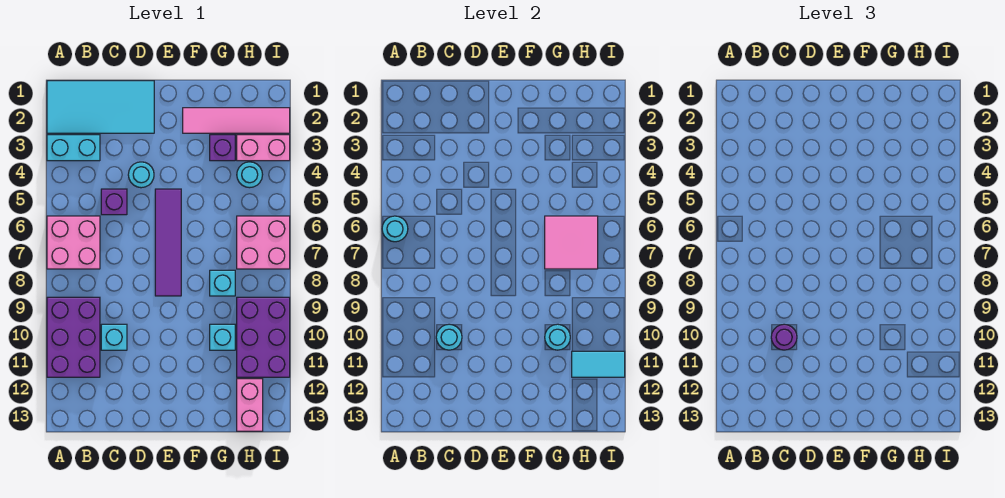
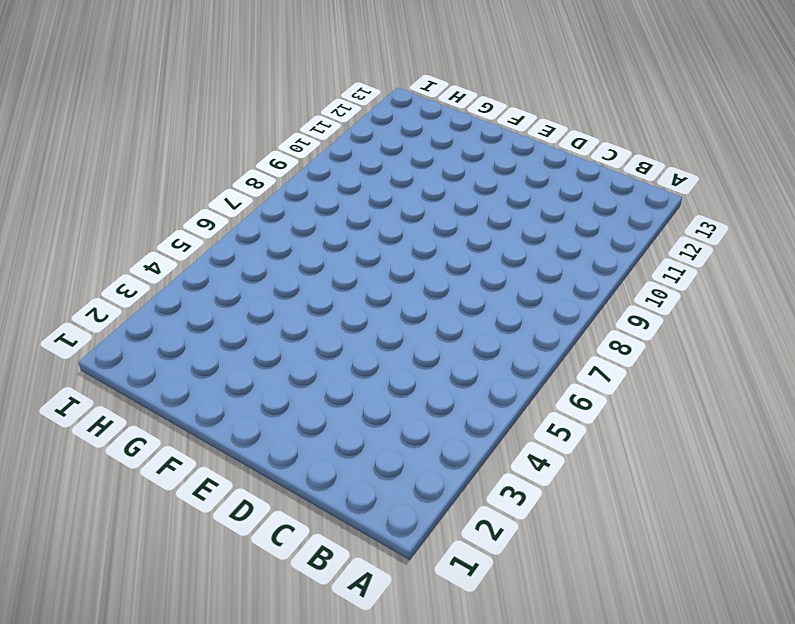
none -> cyan 2x4 tile [47,81,154,133]
none -> cyan 1x2 brick [47,135,100,161]
none -> pink 2x2 brick [47,216,100,269]

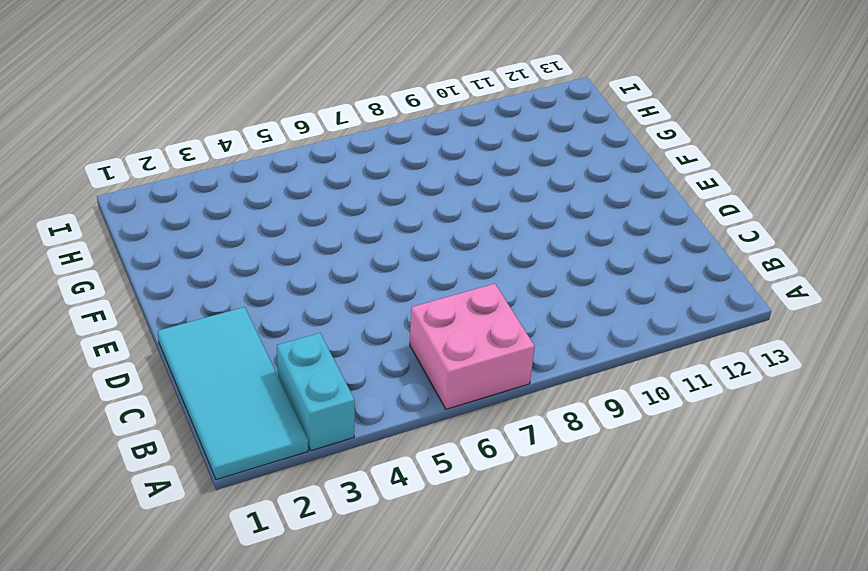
none -> purple 2x3 brick [47,297,100,377]
none -> purple 1x1 brick [101,189,127,215]
none -> cyan 1x1 brick [101,324,127,350]

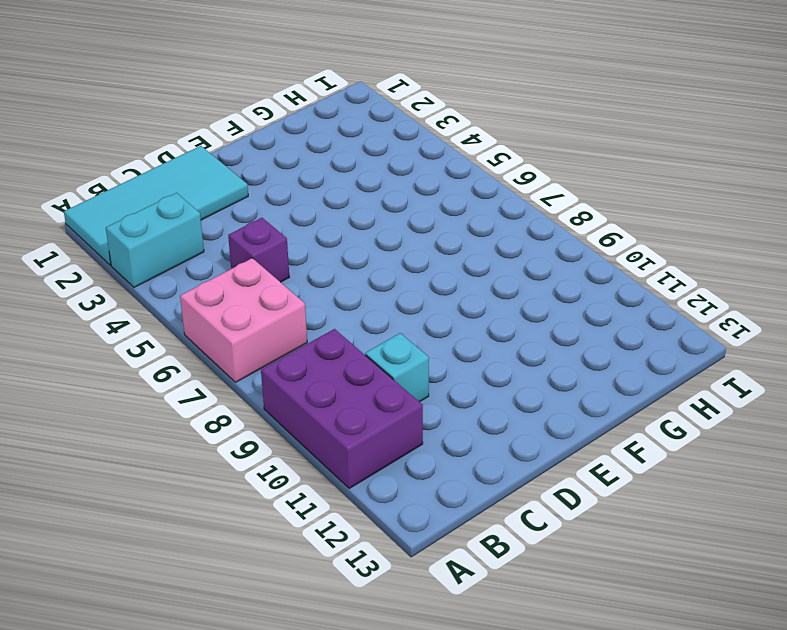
none -> cyan 1x1 round brick [128,162,154,188]
none -> purple 1x4 tile [155,189,181,296]
none -> pink 1x4 tile [183,108,290,133]

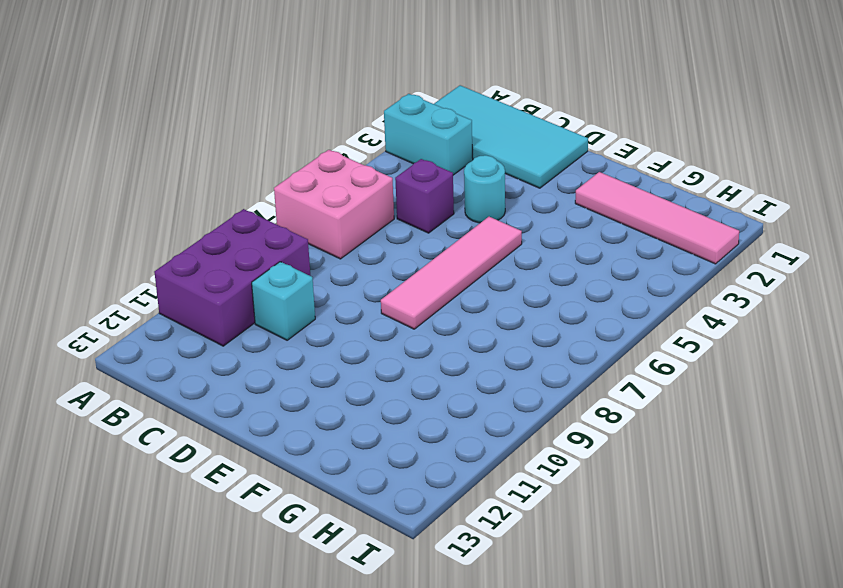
pink 1x4 tile [381,217,522,329] -> purple 1x4 tile [155,189,181,296]
none -> purple 1x1 brick [210,135,235,161]
none -> cyan 1x1 brick [210,270,235,296]
none -> cyan 1x1 brick [210,324,235,350]

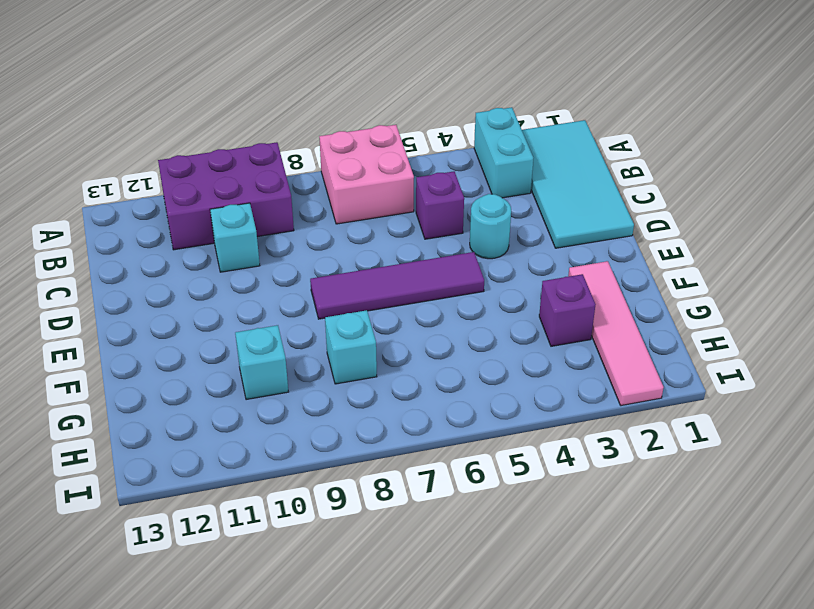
none -> pink 1x2 brick [237,135,290,161]
none -> cyan 1x1 round brick [237,162,263,188]
none -> pink 2x2 brick [237,216,290,269]

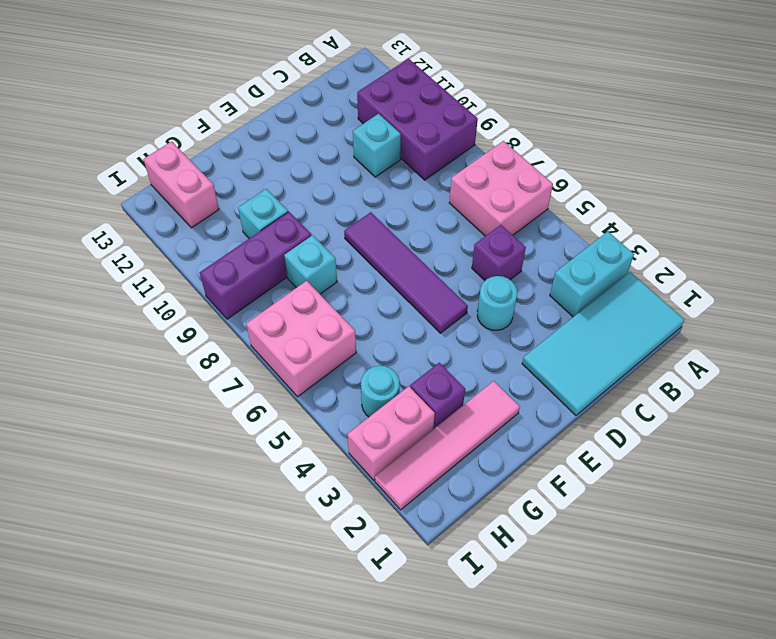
purple 1x3 brick [200,212,312,319] -> purple 2x3 brick [237,297,290,377]
none -> cyan 1x1 round brick [382,216,408,242]
none -> cyan 1x1 round brick [436,324,462,350]
none -> pink 2x2 tile [545,216,598,269]

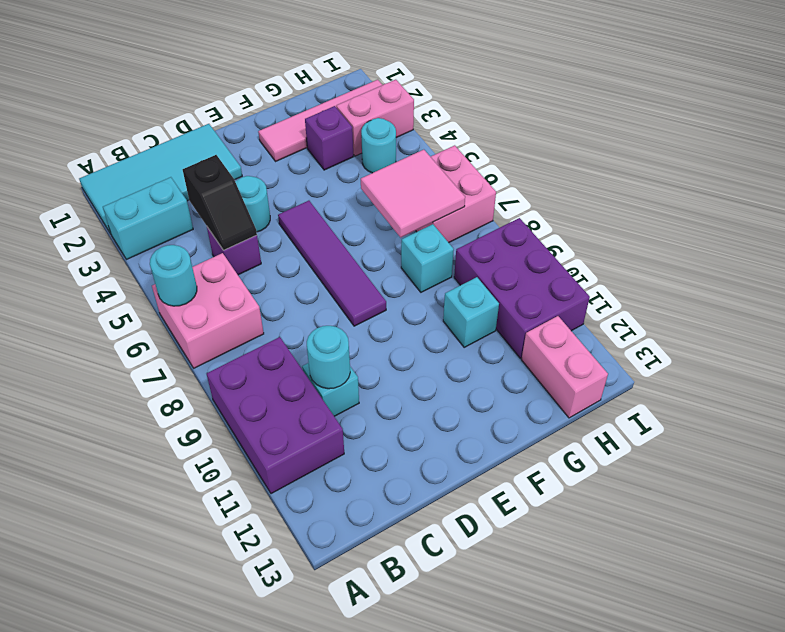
black 1x2 slope [183,155,257,250] -> none
none -> cyan 1x1 round brick [545,324,570,350]
none -> cyan 1x2 tile [572,351,625,377]
none -> purple 1x1 round brick [771,324,797,350]

